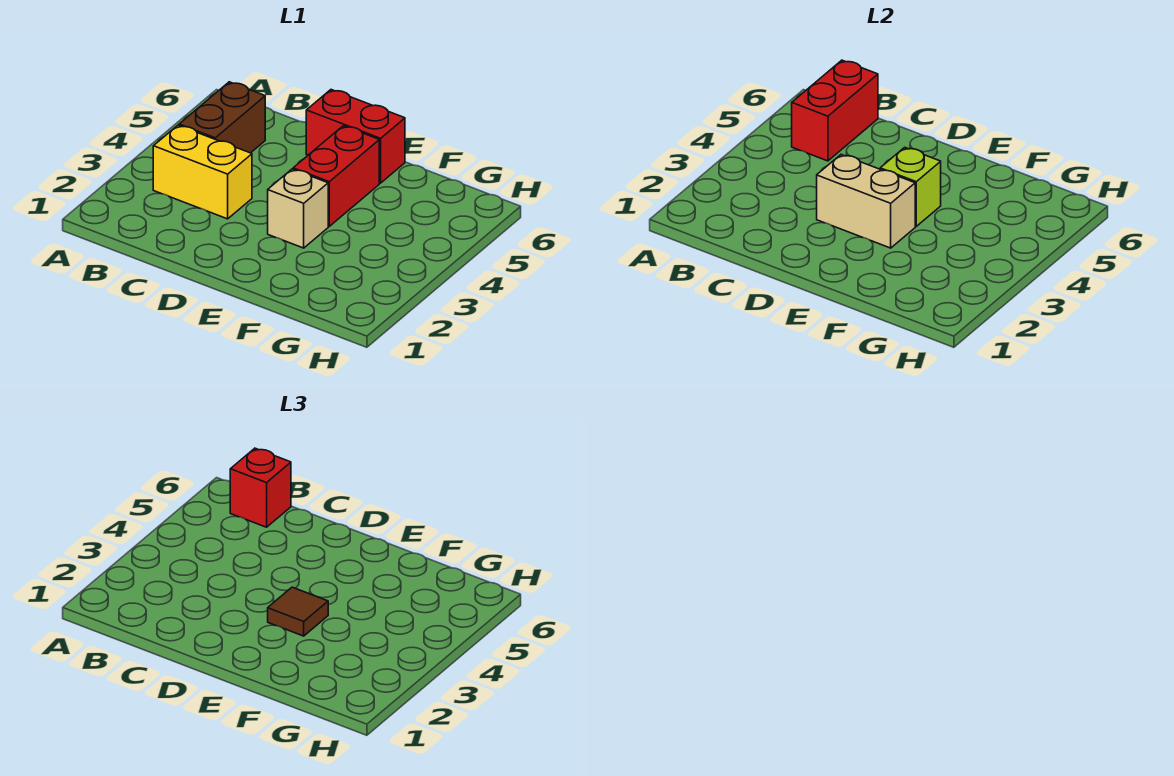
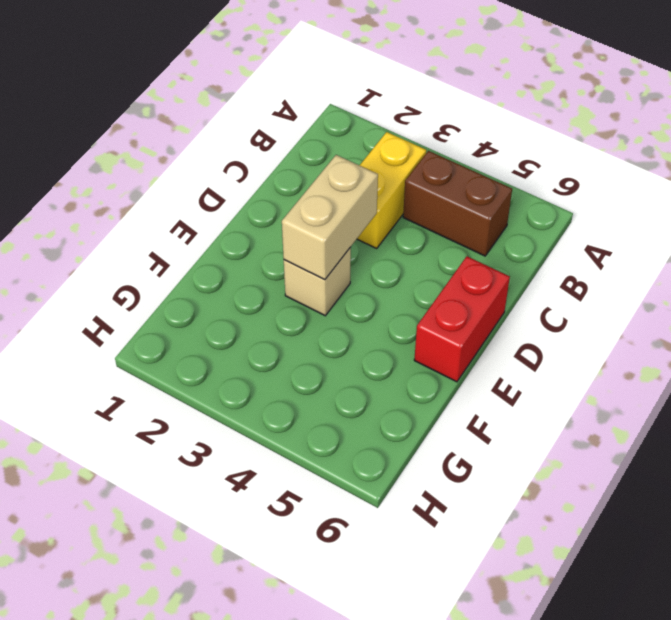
none -> red 1x2 brick [293,126,379,226]
none -> red 1x2 brick [792,60,878,161]

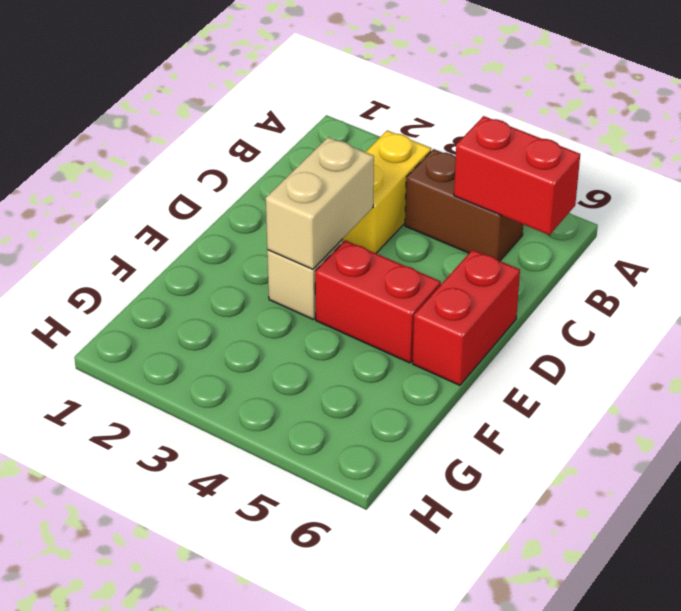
none -> lime 1x1 brick [880,147,941,226]
none -> red 1x1 brick [230,448,291,527]

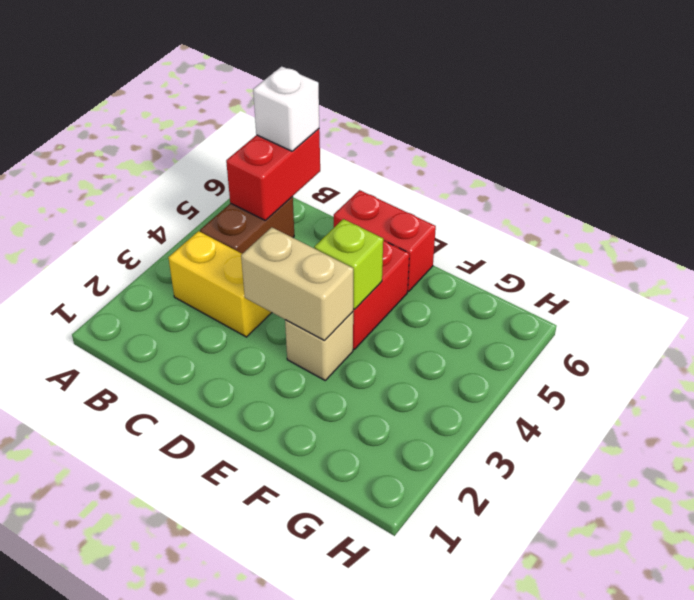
white 1x1 brick [253,66,319,151] -> red 1x1 brick [230,448,291,527]
none -> brown 1x1 tile [268,587,328,636]

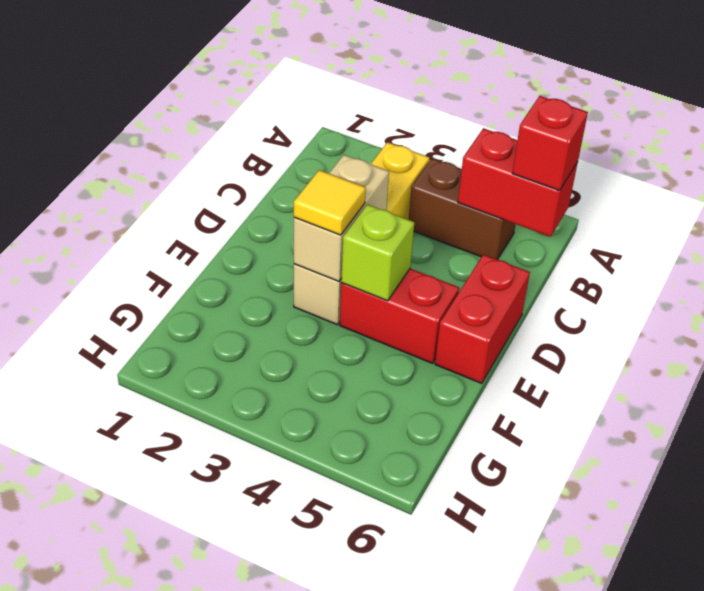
yellow 1x1 tile [294,170,366,235] -> brown 1x1 tile [268,587,328,636]

